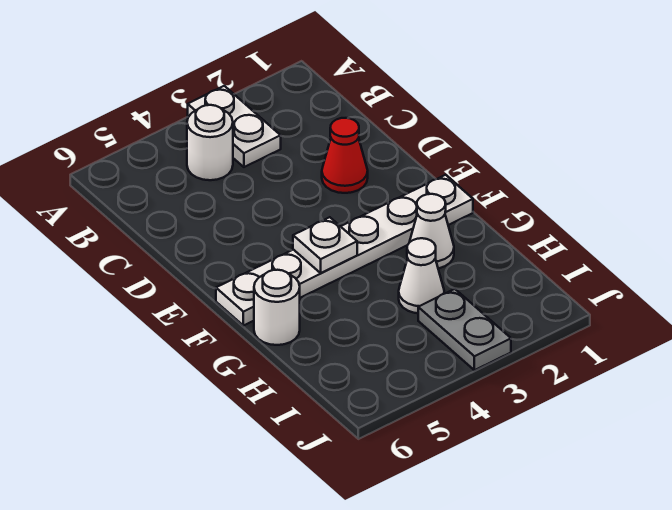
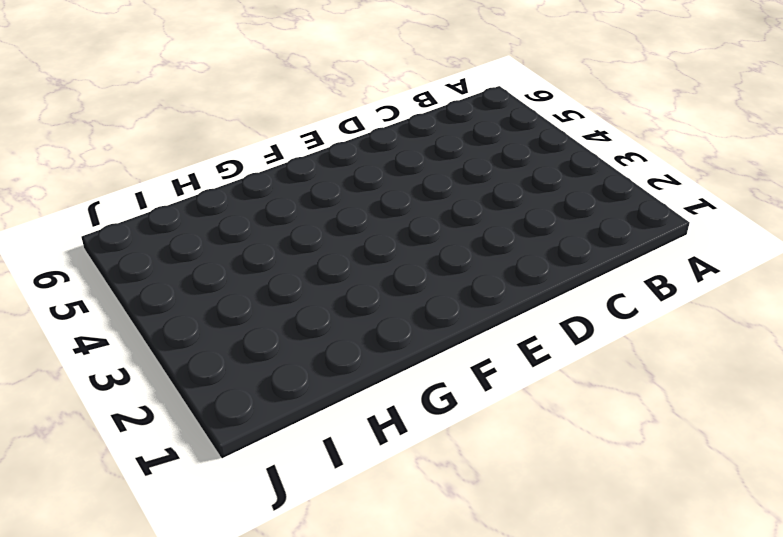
none -> white 1x2 plate [188,86,281,167]
none -> white 1x1 round brick [187,105,233,180]

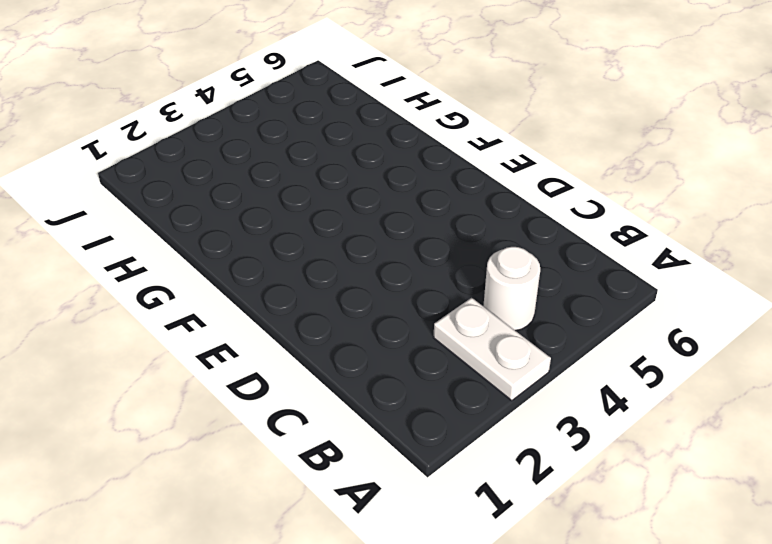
none -> red 1x1 cone [322,118,368,193]
none -> white 1x6 plate [216,175,473,326]

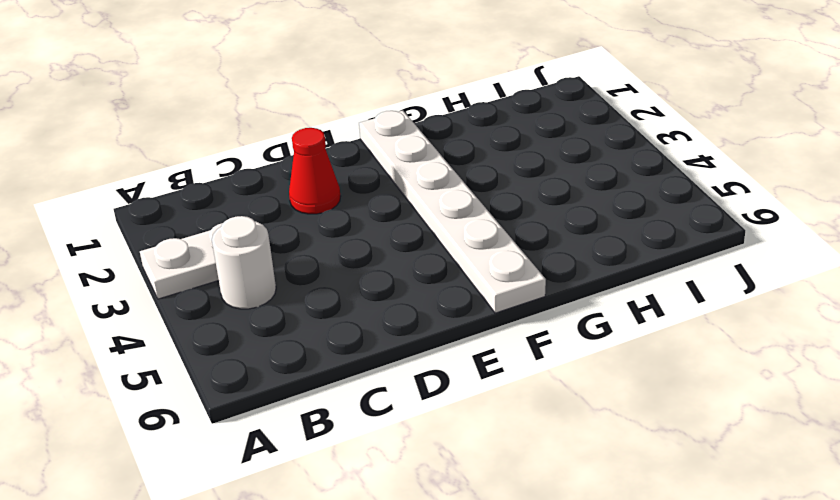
none -> white 1x1 cone [410,194,454,269]
none -> white 1x1 round brick [254,270,300,345]

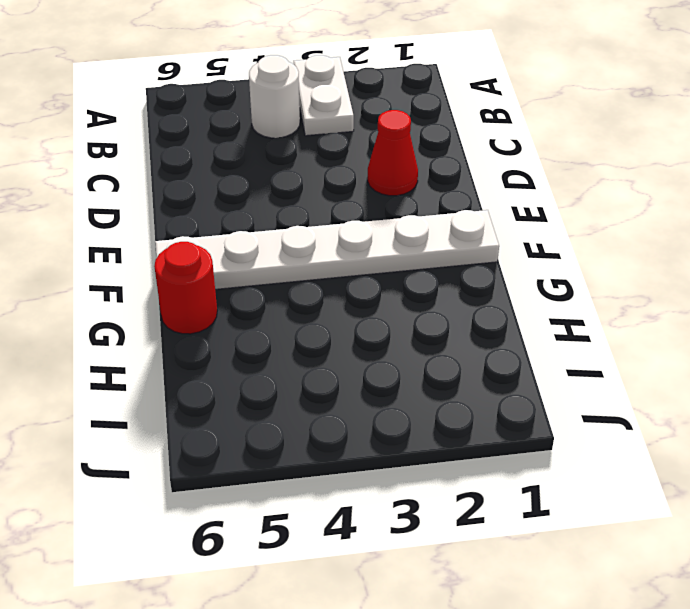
red 1x1 round brick [154,242,217,334] -> white 1x1 round brick [254,270,300,345]
none -> white 1x1 cone [410,194,454,269]
none -> white 1x1 cone [399,238,444,313]

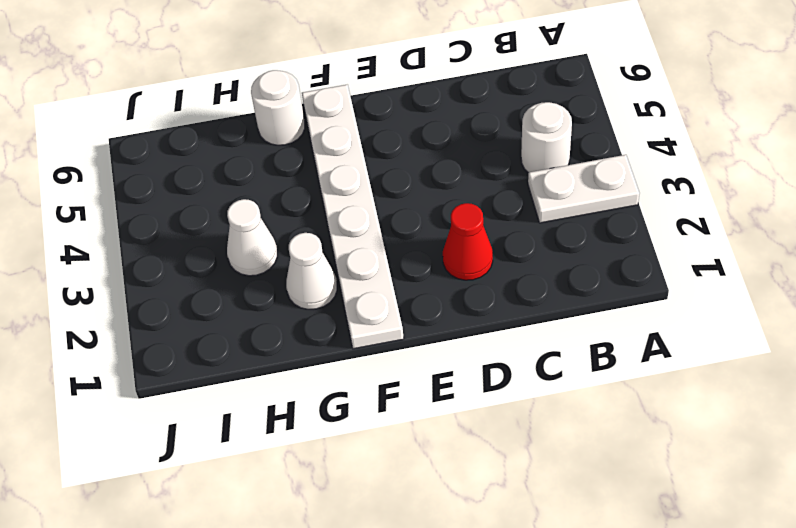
none -> grey 1x2 plate [418,289,511,370]
none -> white 1x1 plate [293,217,357,273]

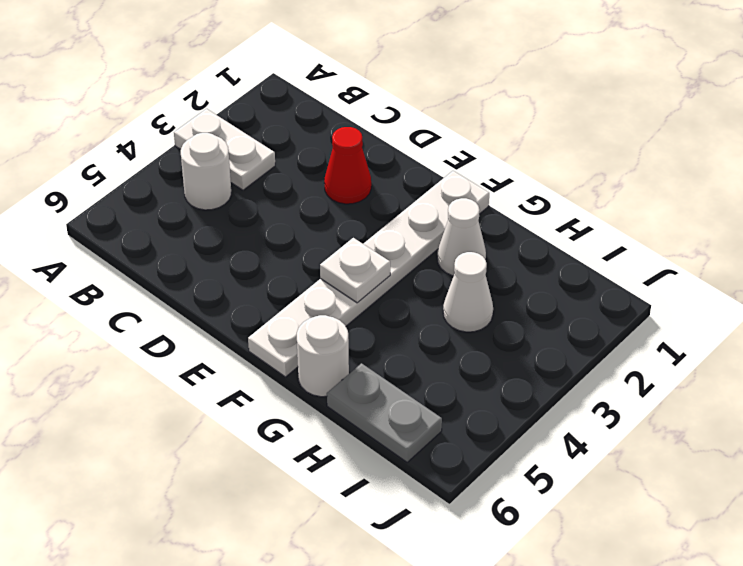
grey 1x2 plate [327,363,442,462] -> grey 1x2 plate moved to [418,289,511,370]

